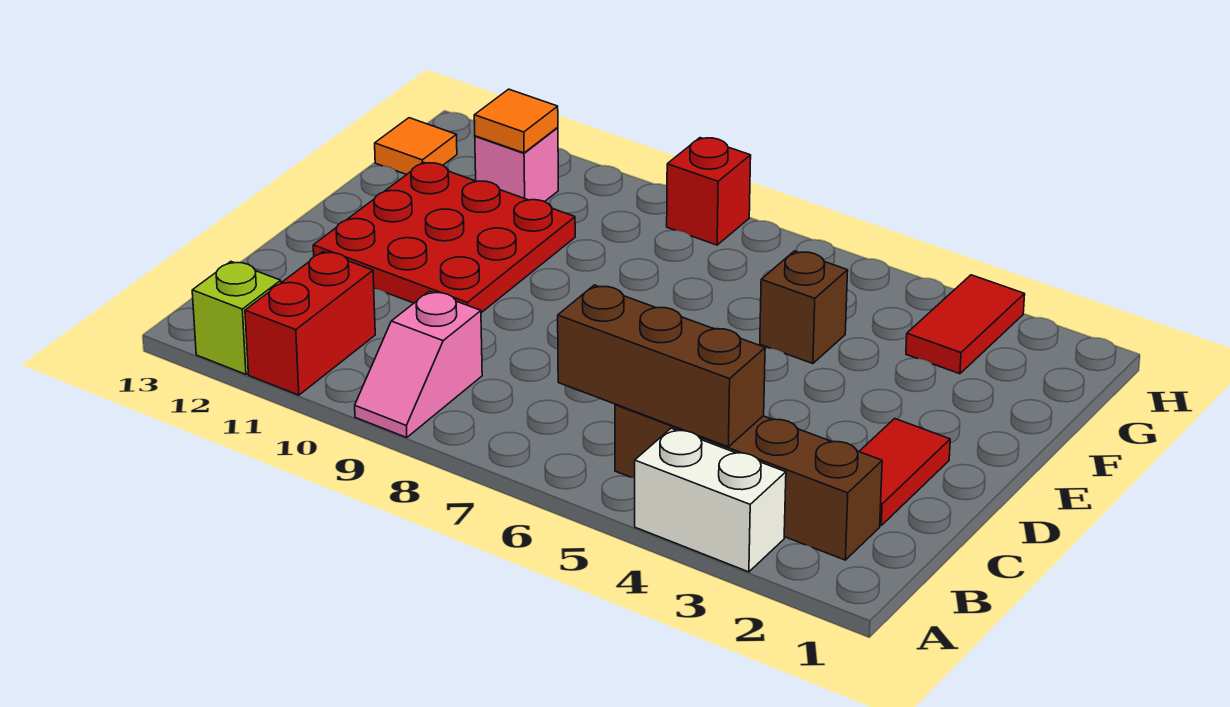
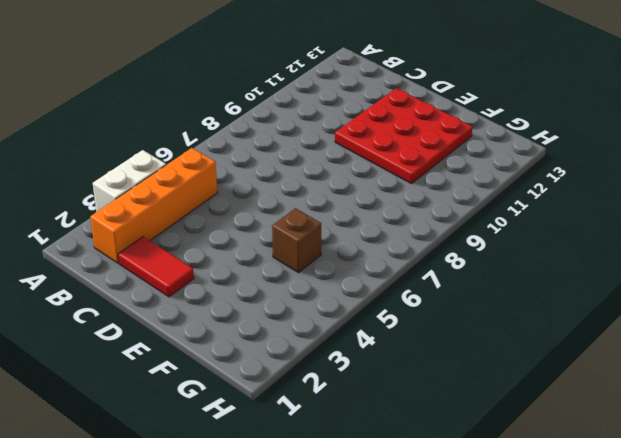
orange 1x4 brick [90,148,217,263] -> brown 1x4 brick [615,404,882,560]
none -> pink 1x2 slope [355,291,482,438]
none -> red 1x2 brick [245,252,375,395]
none -> lime 1x1 brick [192,262,281,374]

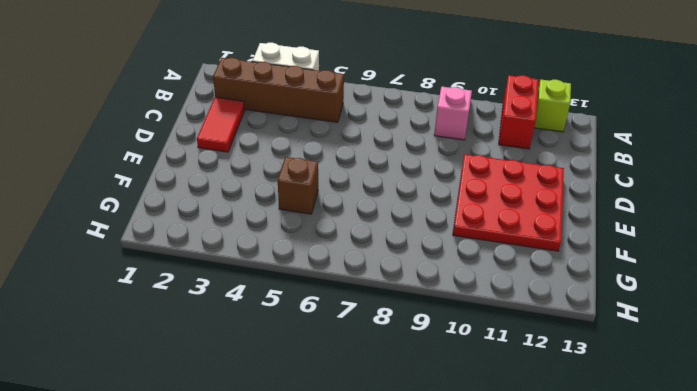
none -> red 1x2 tile [906,275,1025,374]
none -> pink 1x1 brick [475,127,558,202]
none -> orange 1x1 tile [375,118,457,175]

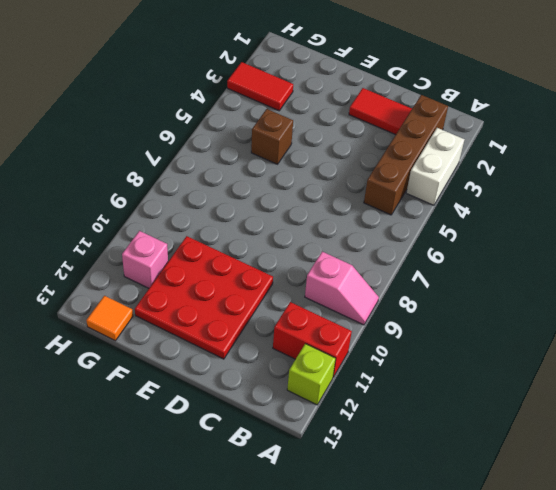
none -> red 1x1 brick [667,138,751,245]
none -> brown 1x3 brick [558,285,765,447]
none -> orange 1x1 tile [474,89,558,153]

